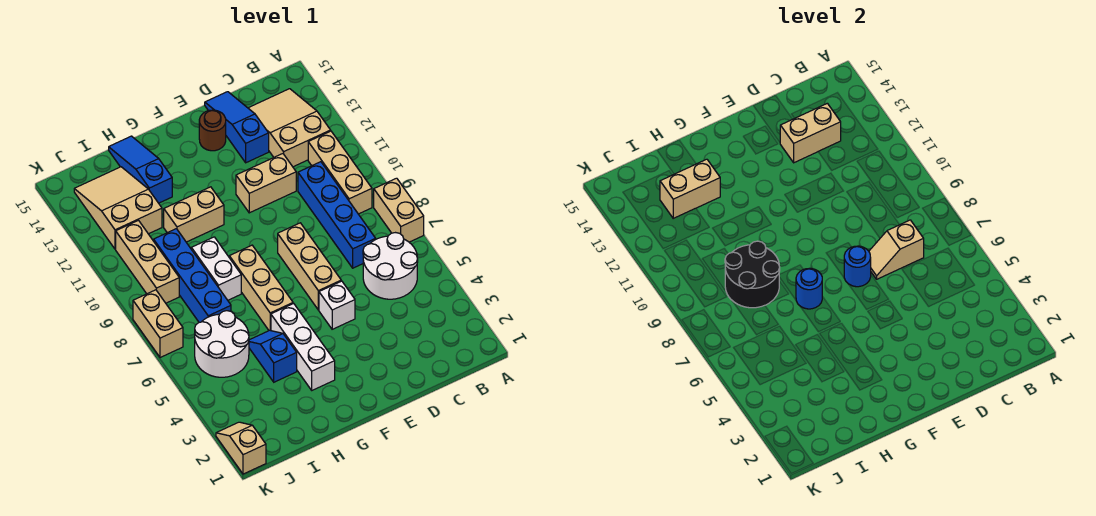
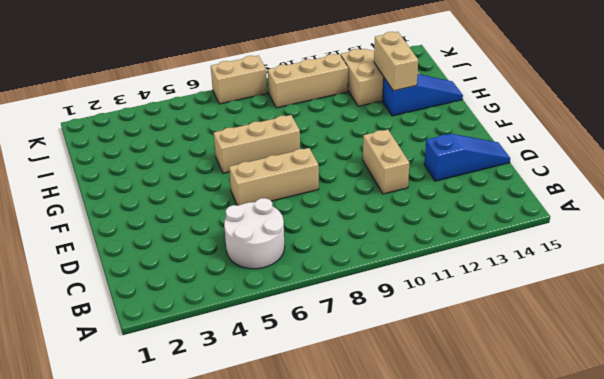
none -> tan 1x2 brick [374,178,424,242]
none -> tan 1x3 brick [308,131,372,214]
none -> tan 2x3 slope [248,89,331,167]

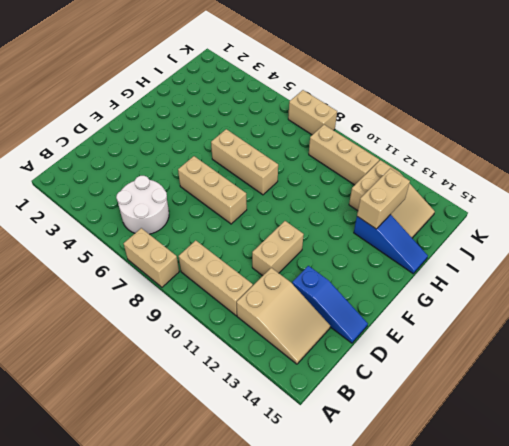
none -> blue 1x4 brick [298,162,376,268]
none -> white 1x1 brick [319,281,355,329]
none -> brown 1x1 round brick [199,110,226,151]

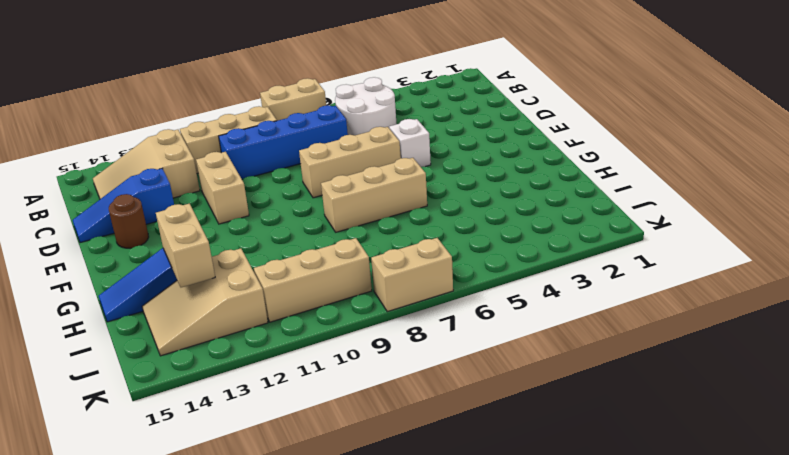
none -> white 1x3 brick [271,303,335,390]
none -> tan 1x2 brick [164,187,224,242]
none -> blue 1x2 slope [249,330,297,382]

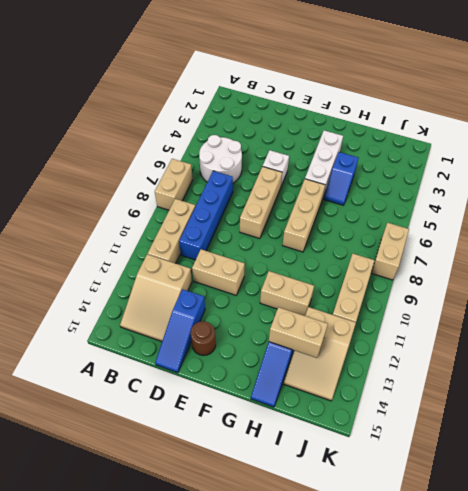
none -> white 1x2 brick [191,237,241,300]
none -> white 2x2 round brick [195,311,249,377]
none -> blue 1x4 brick [154,229,231,322]

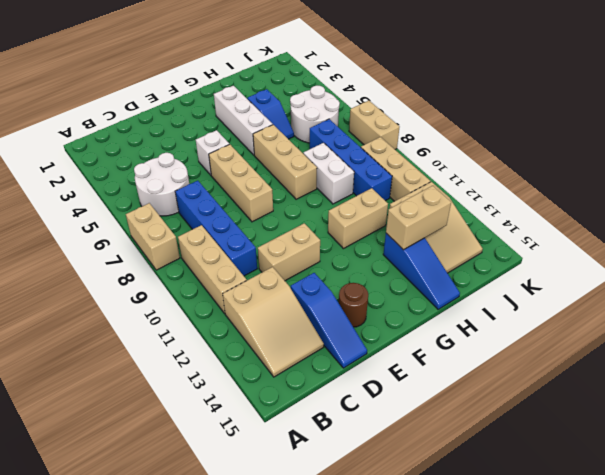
none -> tan 1x2 slope [216,422,266,474]
none -> tan 1x2 slope [869,220,924,279]
none -> tan 1x2 brick [780,103,841,163]

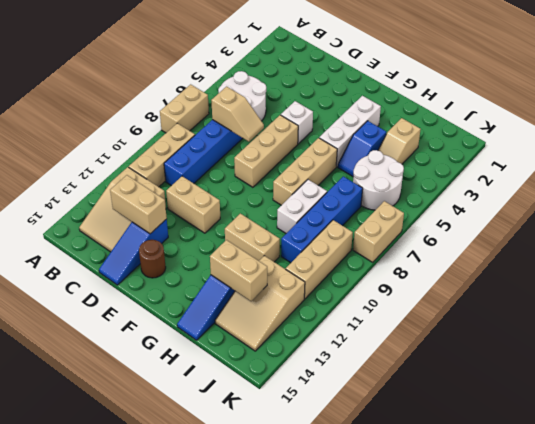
tan 1x2 slope [378,118,421,164] -> tan 1x2 slope moved to [216,422,266,474]
none -> blue 1x1 round brick [844,246,871,287]
none -> blue 1x1 round brick [796,268,822,309]
none -> black 2x2 round brick [725,241,780,308]

